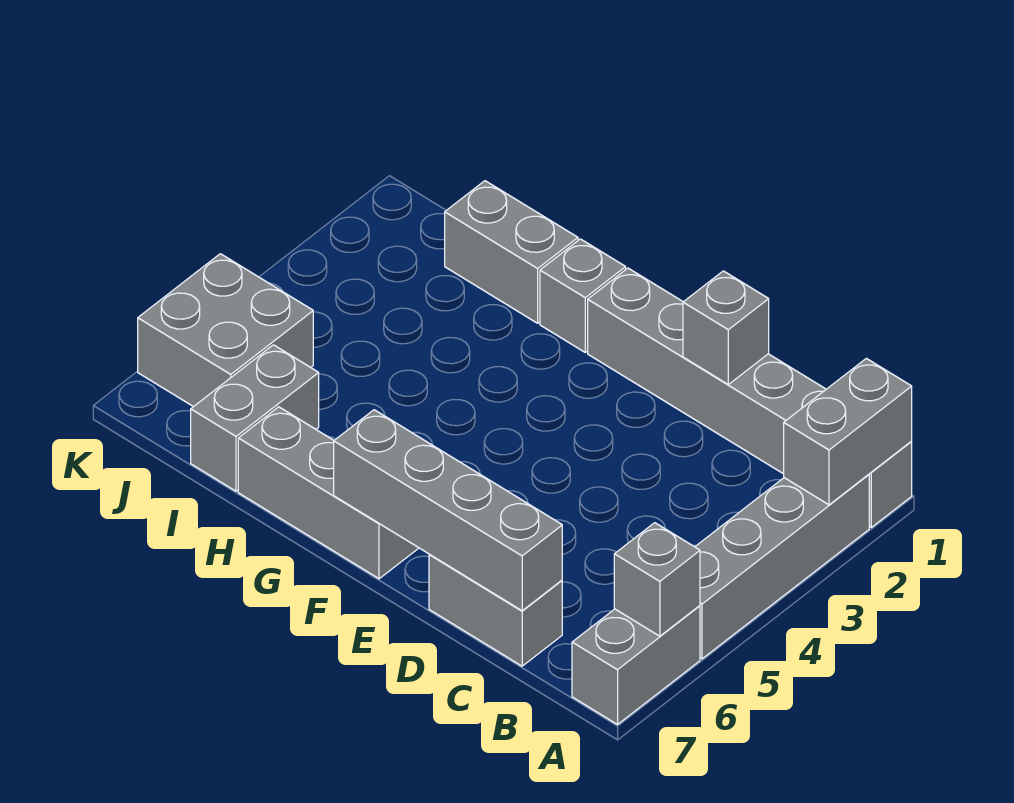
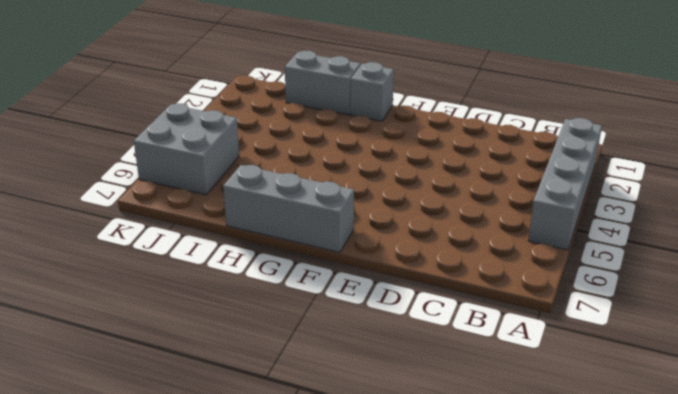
none -> grey 1x6 brick [588,268,912,527]
none -> grey 1x2 brick [572,606,700,725]
none -> grey 1x2 brick [429,554,562,666]

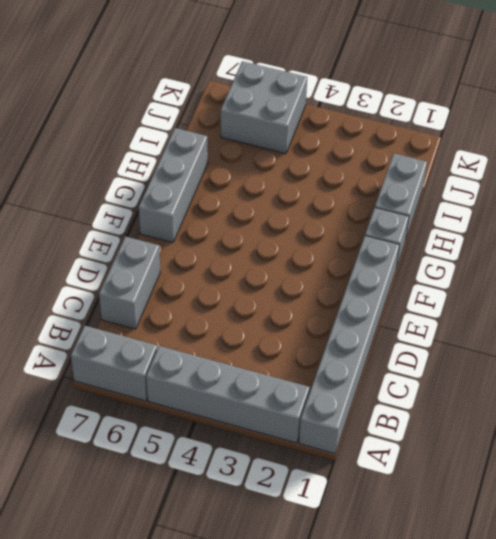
none -> grey 1x2 brick [191,345,319,491]
none -> grey 1x2 brick [784,358,912,505]
none -> grey 1x1 brick [614,523,700,636]

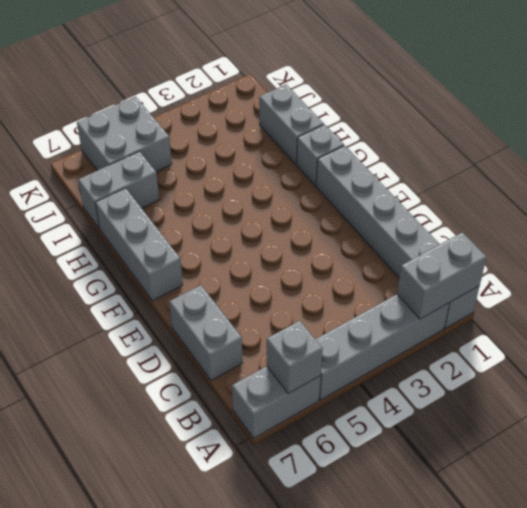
none -> grey 1x4 brick [334,410,562,611]
none -> grey 1x1 brick [683,271,769,384]

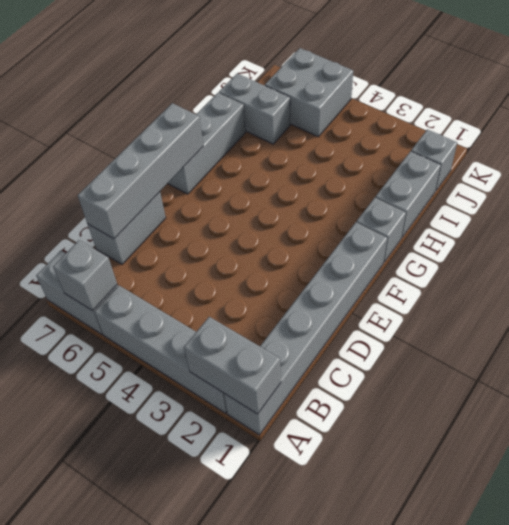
grey 1x1 brick [411,129,457,191] -> grey 1x1 brick moved to [683,271,769,384]

